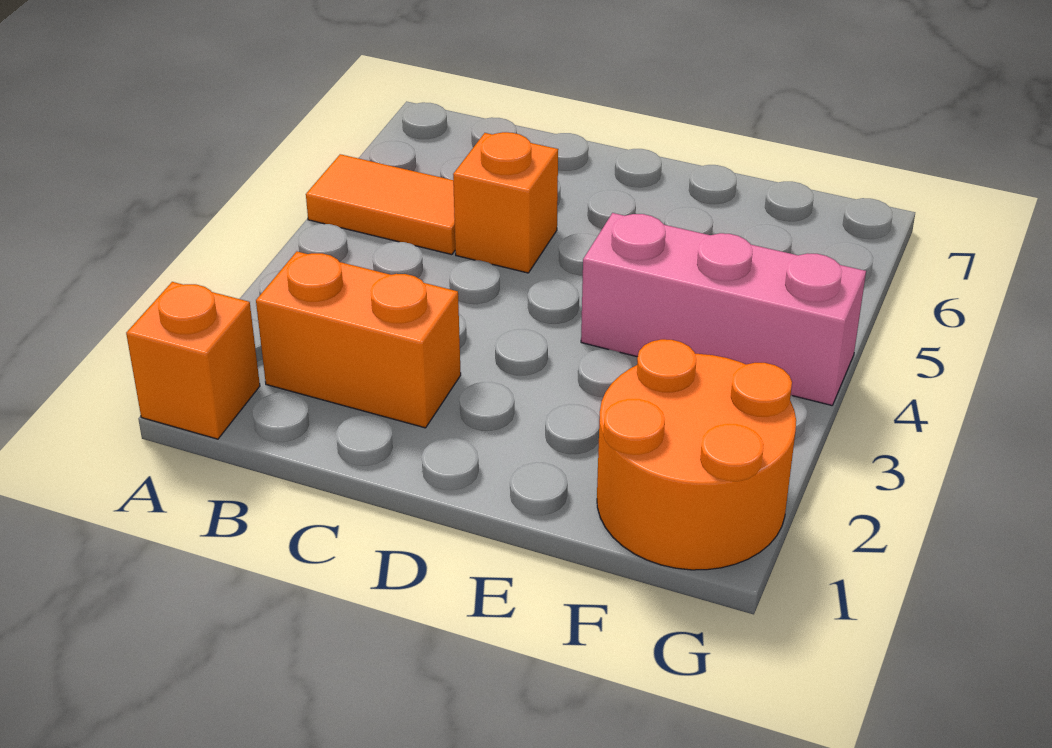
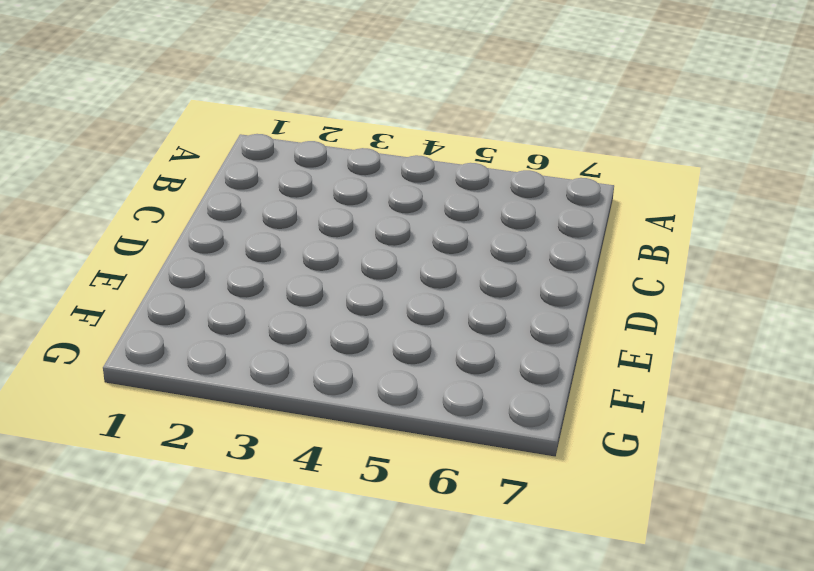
none -> orange 1x1 brick [126,282,260,439]
none -> orange 1x2 tile [306,154,455,255]

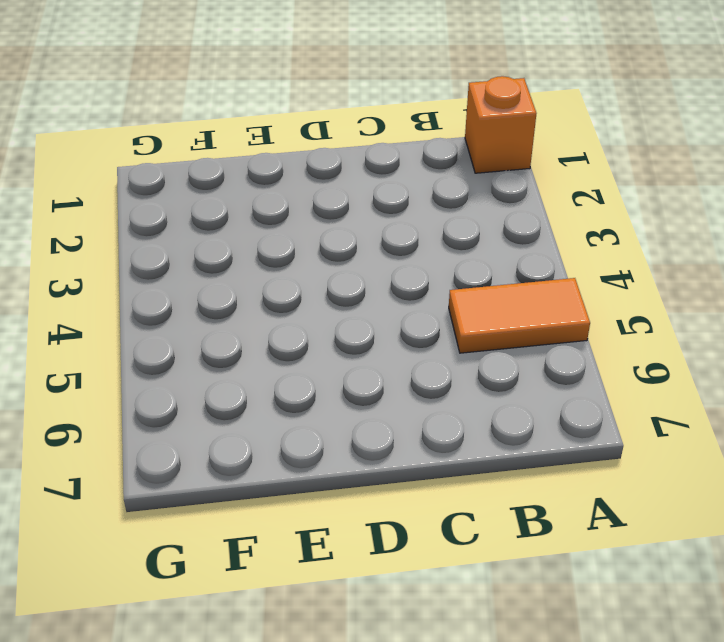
none -> orange 1x2 brick [256,252,461,428]
none -> orange 1x1 brick [453,132,558,273]

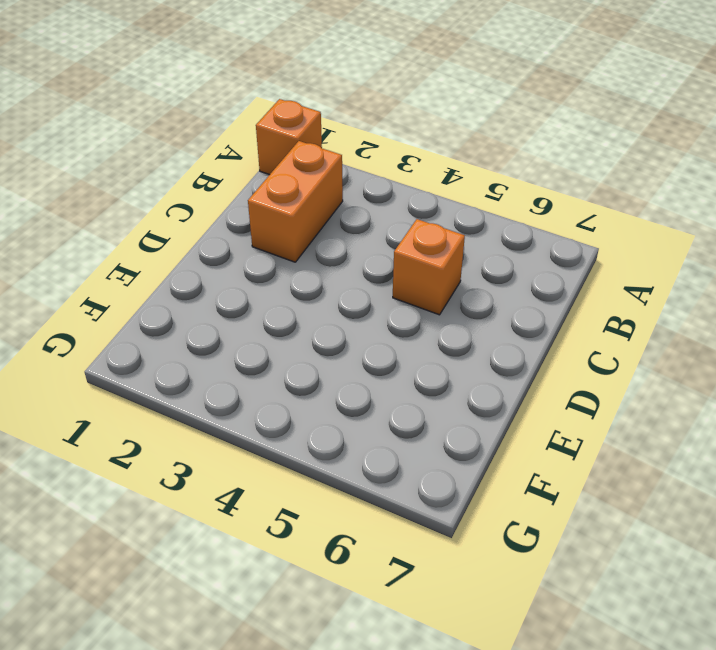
none -> orange 1x2 tile [306,154,455,255]
none -> pink 1x3 brick [581,213,866,405]

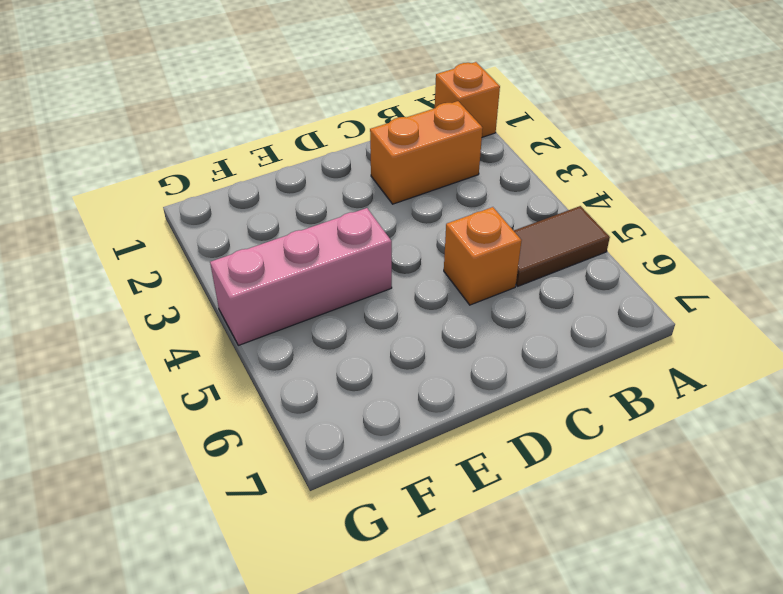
brown 1x2 tile [514,206,610,286] -> orange 1x2 tile [306,154,455,255]
none -> orange 2x2 round brick [597,339,796,570]

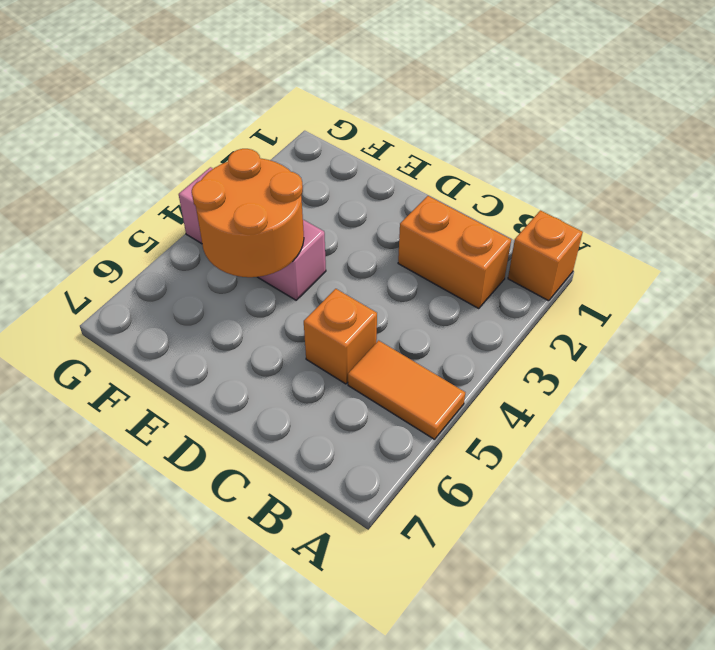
orange 2x2 round brick [192,149,304,277] -> orange 2x2 round brick moved to [597,339,796,570]

